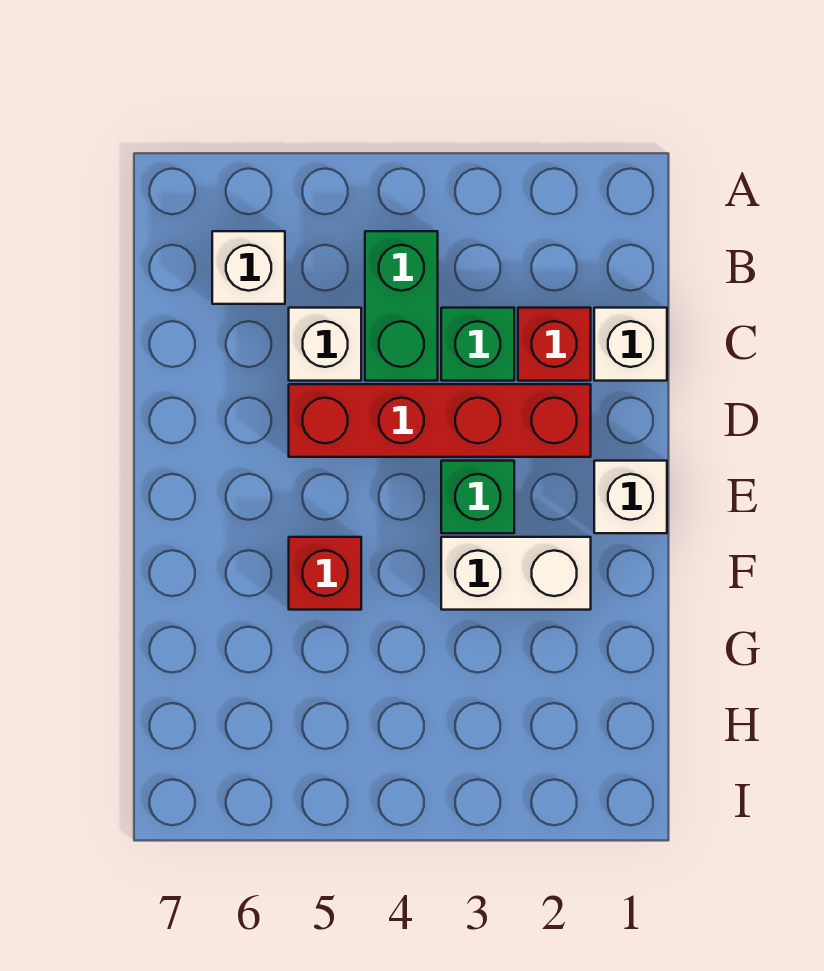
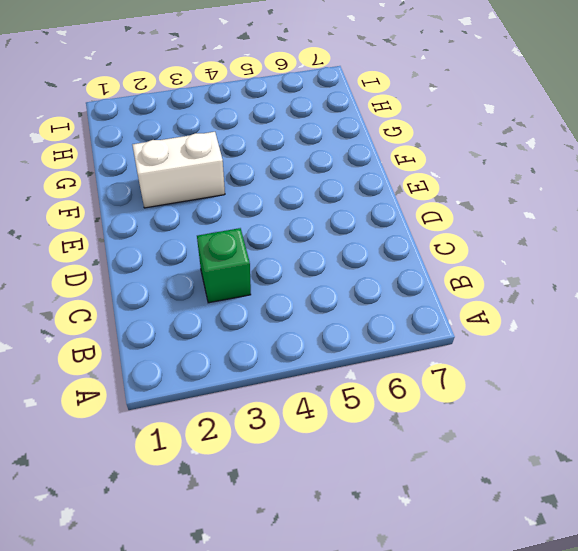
none -> green 1x2 brick [365,231,438,381]
none -> white 1x1 brick [212,231,285,304]

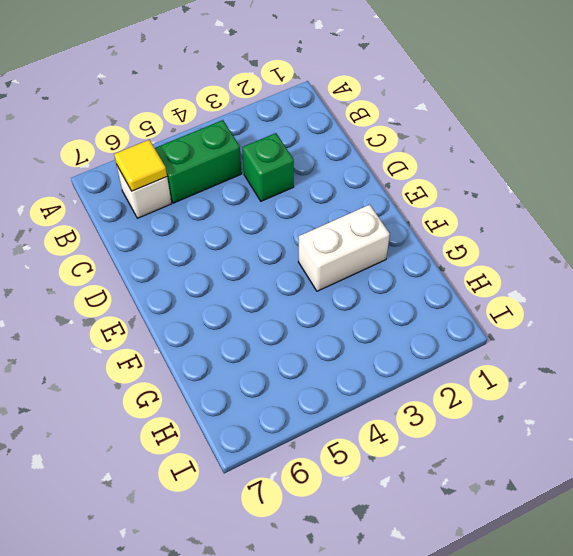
green 1x2 brick [155,120,242,203] -> green 1x2 brick turned to [365,231,438,381]
yellow 1x1 tile [114,140,167,191] -> none
none -> white 1x1 brick [594,308,667,381]
none -> red 1x1 brick [518,308,591,381]

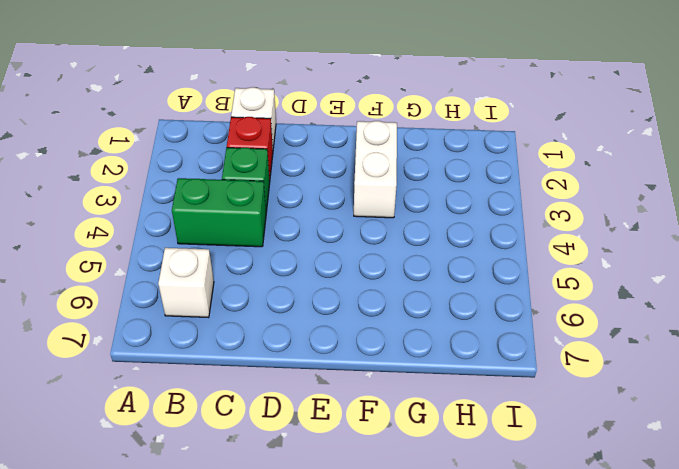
none -> white 1x1 brick [289,308,361,381]
none -> red 1x4 brick [289,384,591,457]

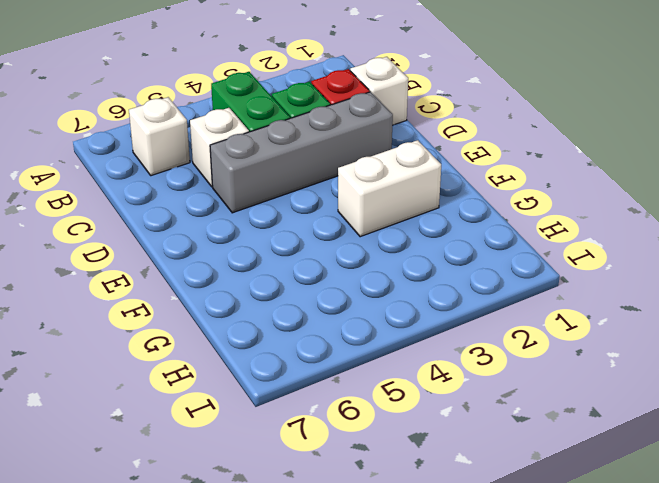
grey 1x4 brick [210,92,393,213] -> red 1x4 brick [289,384,591,457]
none -> white 1x1 brick [594,461,667,533]
none -> green 1x1 brick [441,461,514,533]

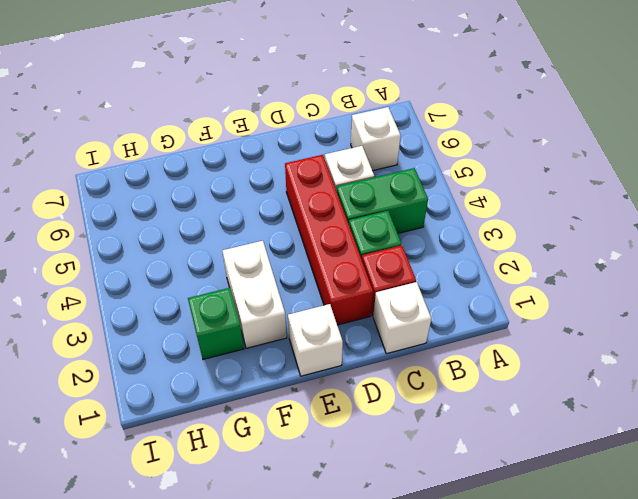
green 1x1 brick [188,288,244,359] -> green 1x1 brick moved to [441,461,514,533]
none -> red 1x1 brick [289,537,361,610]

